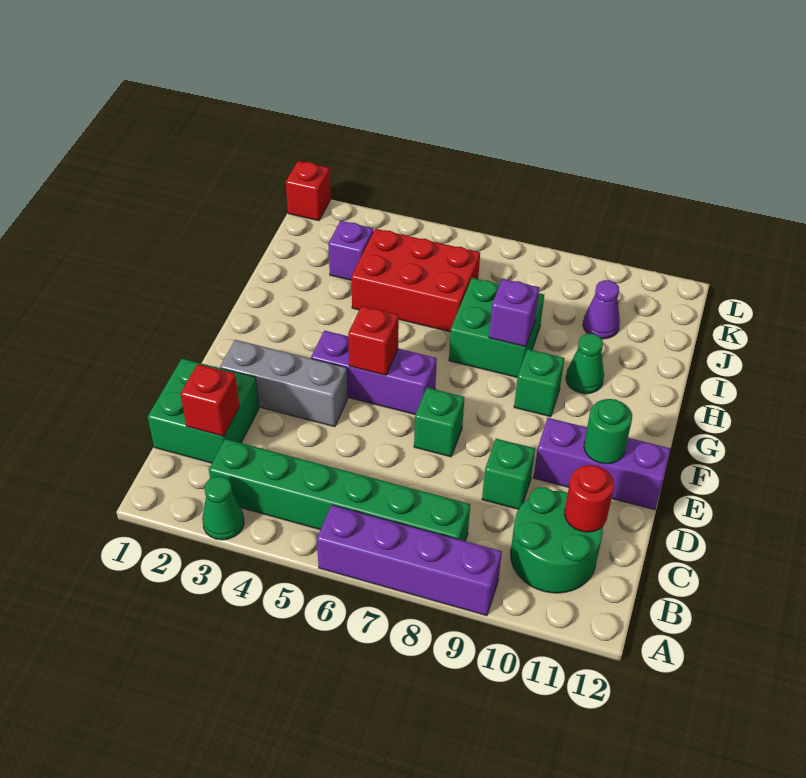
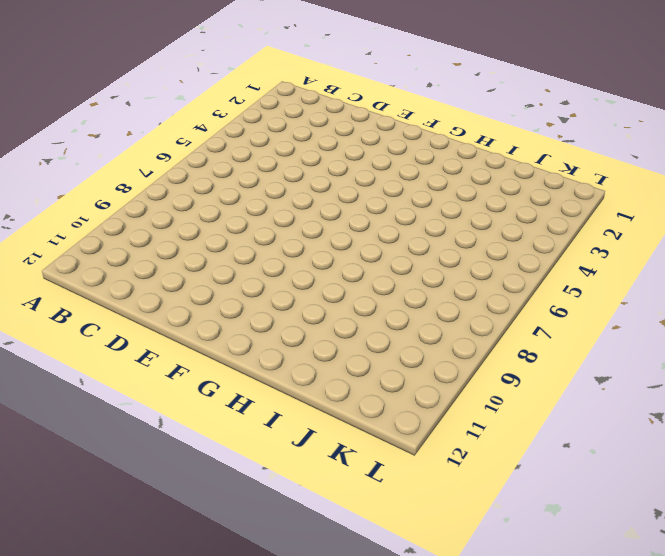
none -> green 1x1 cone [202,476,244,540]
none -> purple 1x4 brick [317,505,502,616]
none -> green 1x6 brick [209,439,470,541]

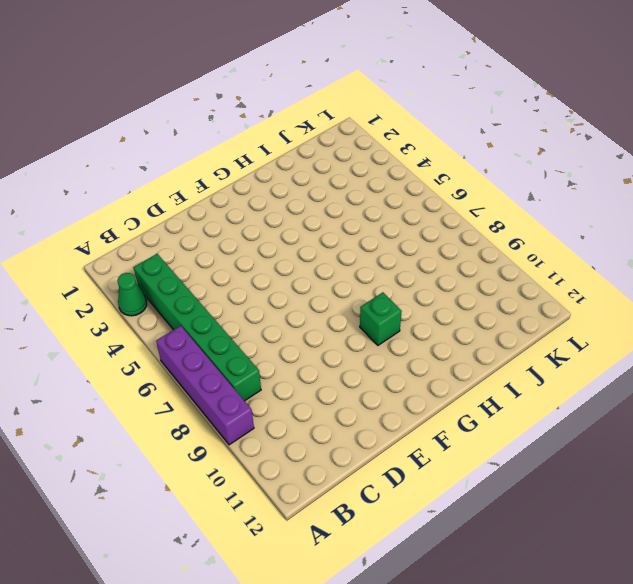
none -> green 2x2 round brick [511,487,603,593]
none -> green 2x2 brick [148,359,259,463]
none -> green 1x1 brick [482,439,535,509]

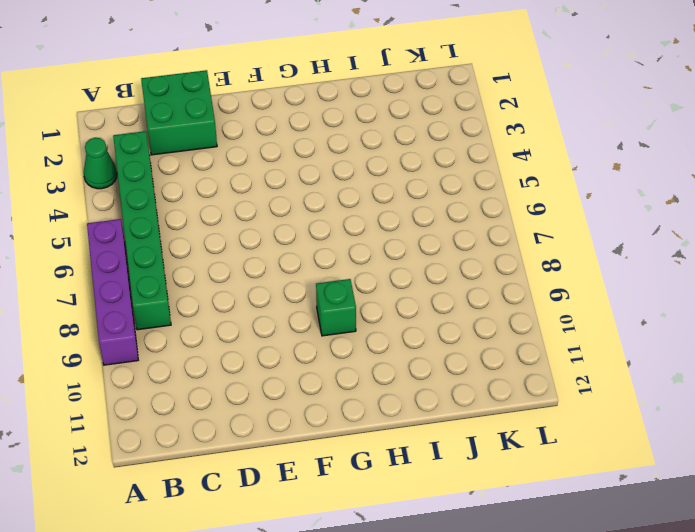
none -> green 2x2 round brick [511,487,603,593]
none -> green 1x1 brick [482,439,535,509]
none -> grey 1x3 brick [220,340,348,427]

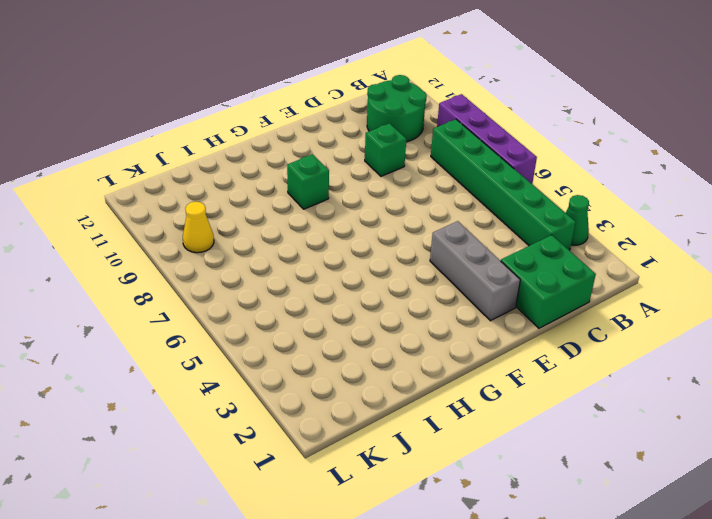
yellow 1x1 cone [183,202,214,253] -> none
none -> green 1x1 brick [414,388,464,457]
none -> purple 1x3 brick [533,418,671,510]
none -> purple 1x3 brick [311,331,437,415]

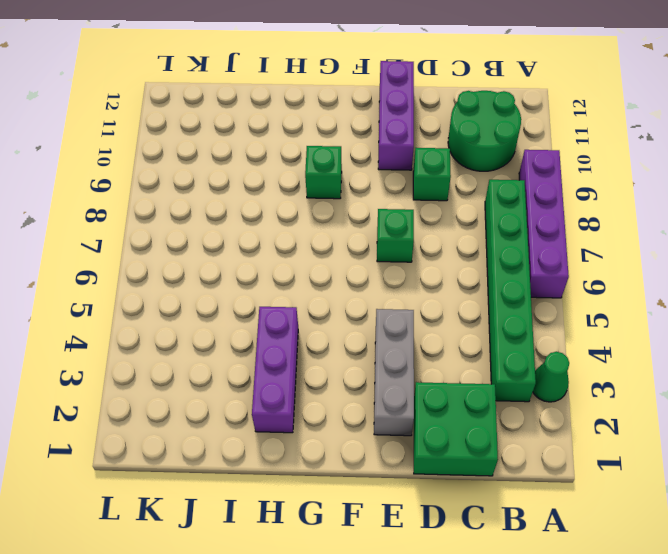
purple 1x3 brick [252,307,298,433] -> purple 1x3 brick moved to [311,331,437,415]
none -> green 2x2 brick [449,278,544,378]
none -> green 1x1 cone [566,334,604,394]
none -> red 2x3 brick [351,229,480,332]

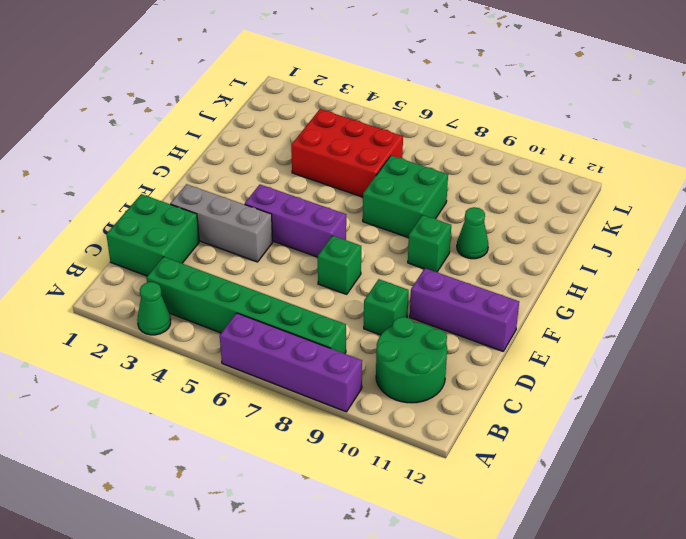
none -> purple 1x1 brick [328,221,374,280]
none -> purple 1x1 cone [583,280,620,339]
none -> red 1x1 brick [286,161,331,221]

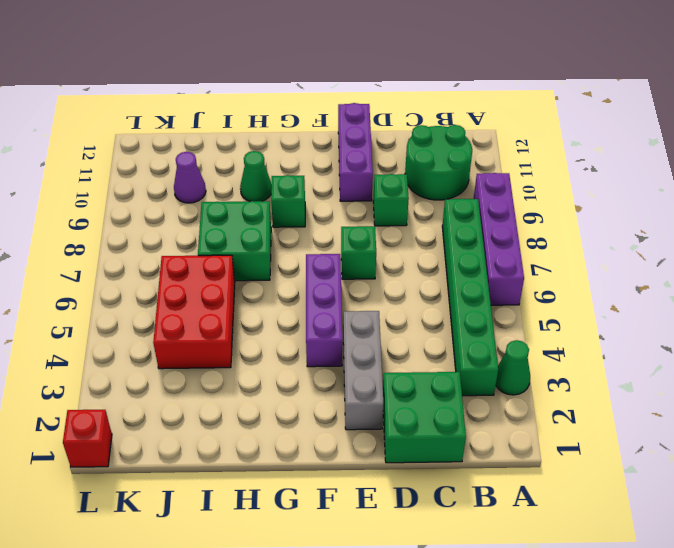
none -> purple 1x1 brick [328,221,374,280]
none -> red 1x1 brick [181,364,240,436]
none -> red 1x1 round brick [564,465,614,532]

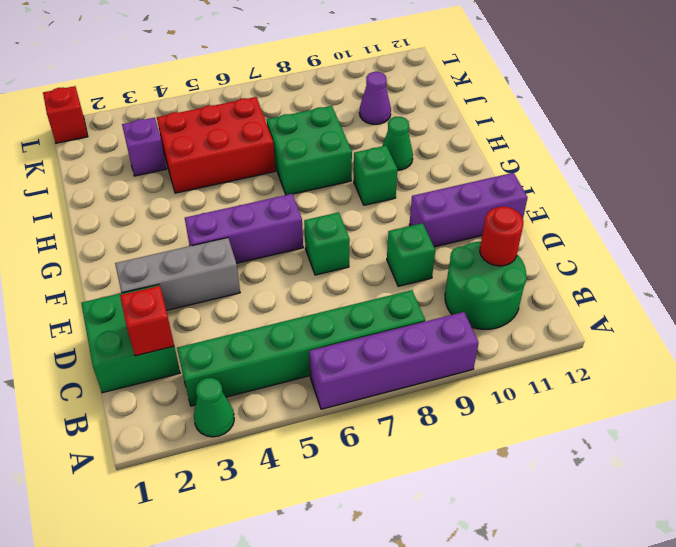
none -> green 1x1 round brick [584,399,632,464]
none -> red 1x1 brick [348,306,399,375]
none -> purple 1x1 brick [489,279,539,347]

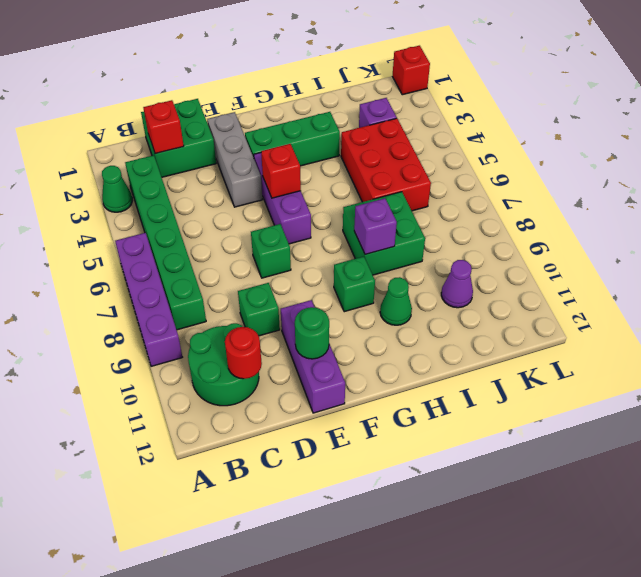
green 1x3 brick [245,112,340,166] -> none

